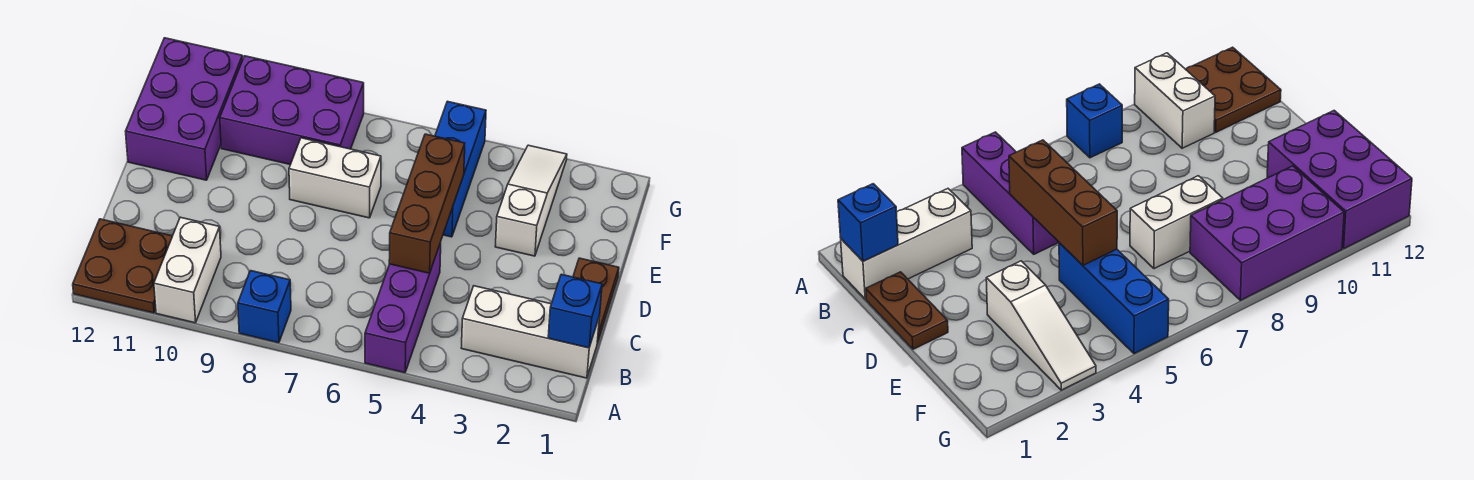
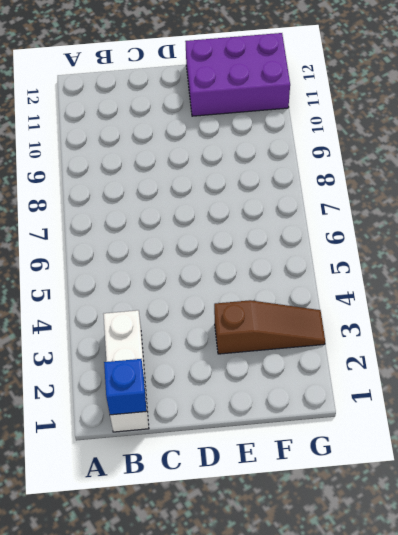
brown 1x3 slope [214,300,325,354] -> white 1x3 slope [495,145,567,256]
none -> purple 1x3 brick [365,243,441,373]
none -> blue 1x1 brick [238,271,291,343]
none -> white 1x2 brick [154,217,221,323]

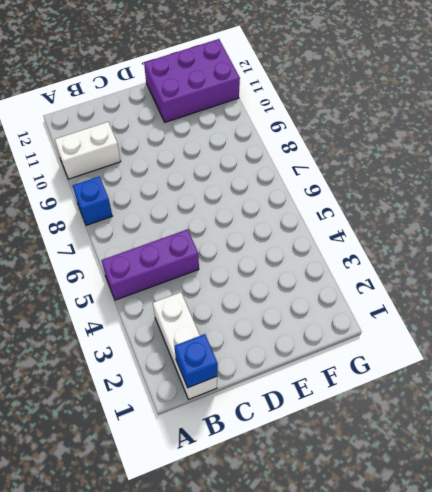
none -> brown 2x2 plate [73,219,172,313]
none -> brown 1x2 plate [573,258,619,343]
none -> white 1x3 slope [495,145,567,256]

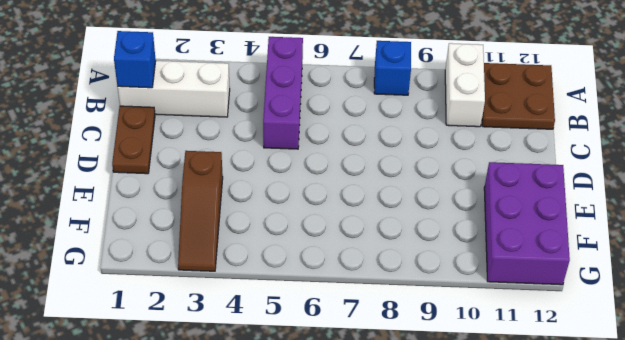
brown 1x3 slope [178,151,223,271] -> white 1x3 slope [495,145,567,256]
none -> blue 1x3 brick [435,101,486,237]
none -> white 1x2 brick [289,138,381,218]
none -> purple 2x3 brick [220,56,364,165]

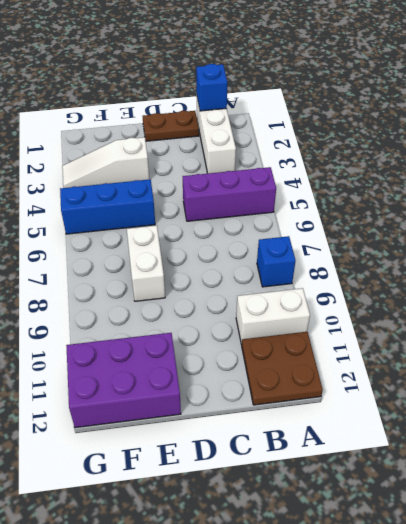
none -> purple 2x3 brick [220,56,364,165]
none -> brown 1x3 brick [389,134,465,273]

